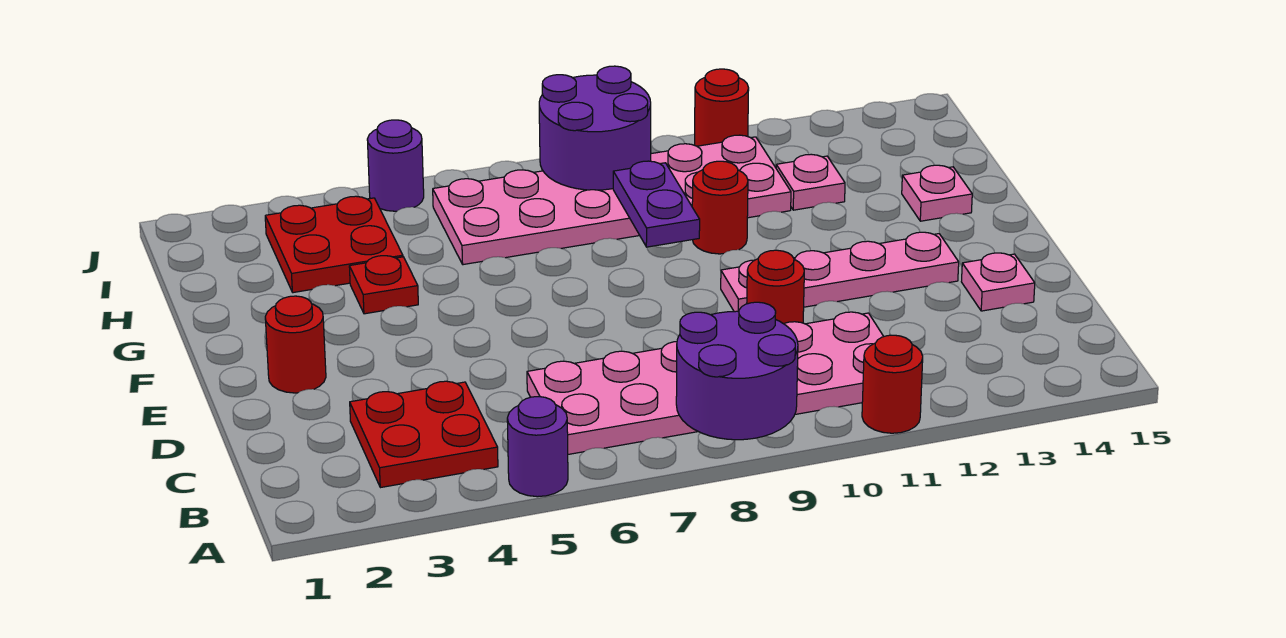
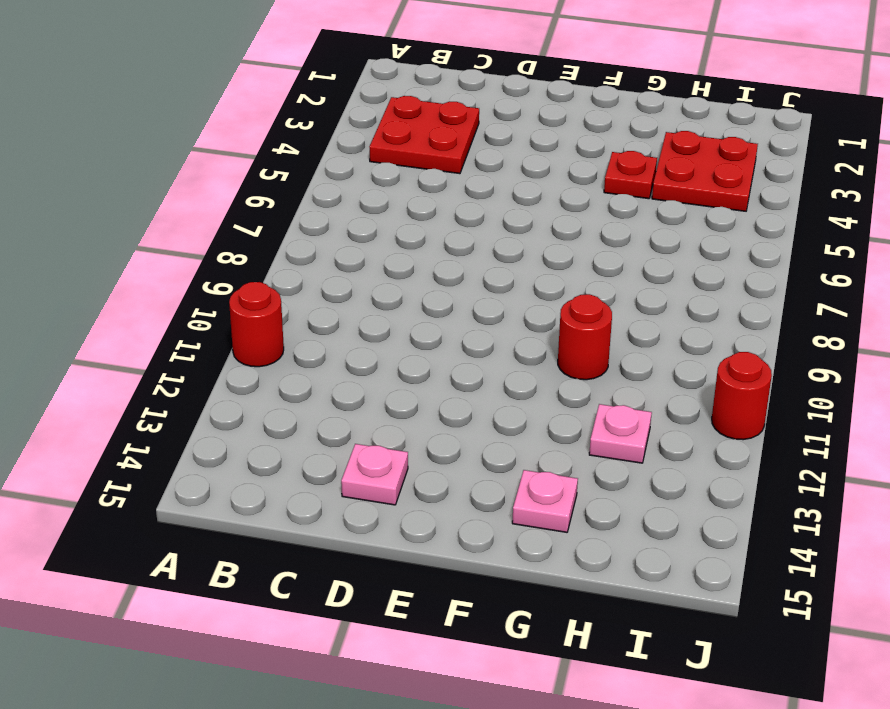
none -> purple 1x1 round brick [507,397,568,497]
none -> pink 2x6 plate [527,312,884,454]
none -> red 1x1 round brick [747,250,804,324]

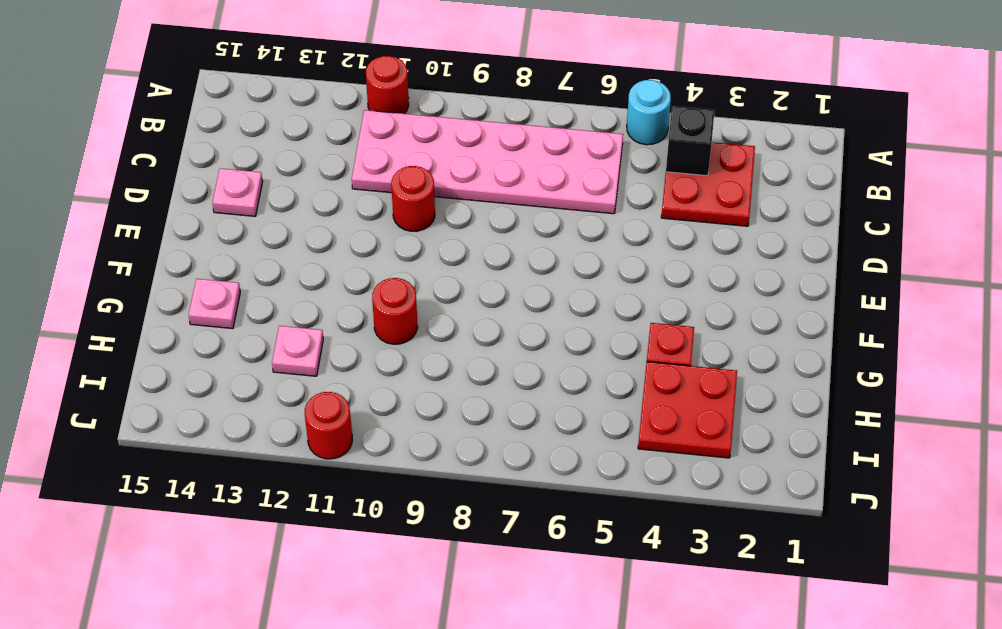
cyan 1x1 round brick [627,80,671,145] -> purple 1x1 round brick [507,397,568,497]
black 1x1 brick [666,106,715,176] -> none
none -> red 1x1 round brick [265,296,326,393]
none -> pink 1x4 plate [721,232,959,312]
none -> pink 2x6 plate [433,135,791,265]

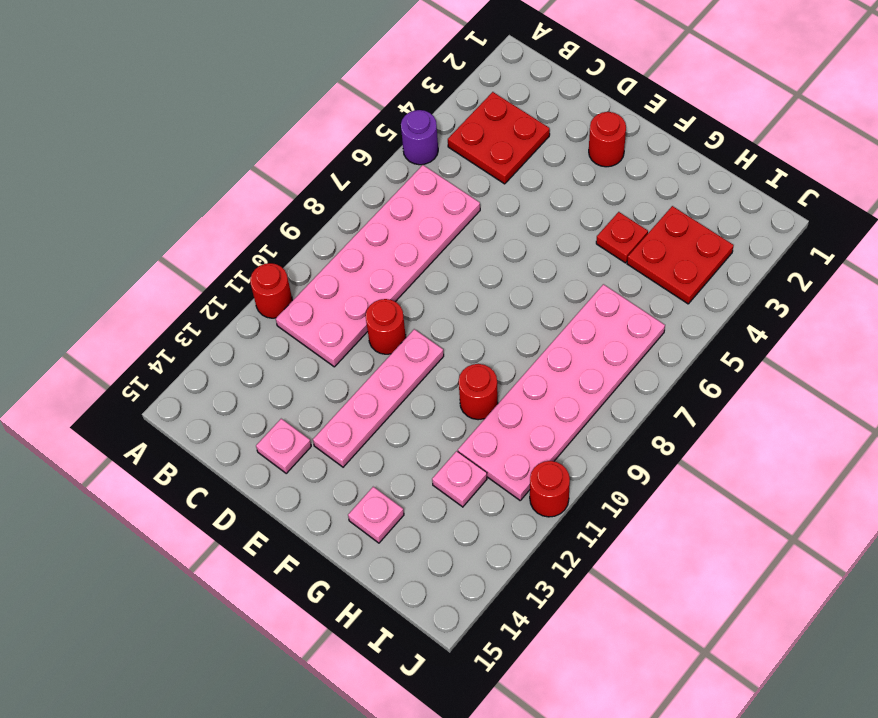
none -> purple 1x1 round brick [367,120,424,211]
none -> purple 2x2 round brick [676,302,798,440]
none -> purple 1x2 plate [613,161,700,247]

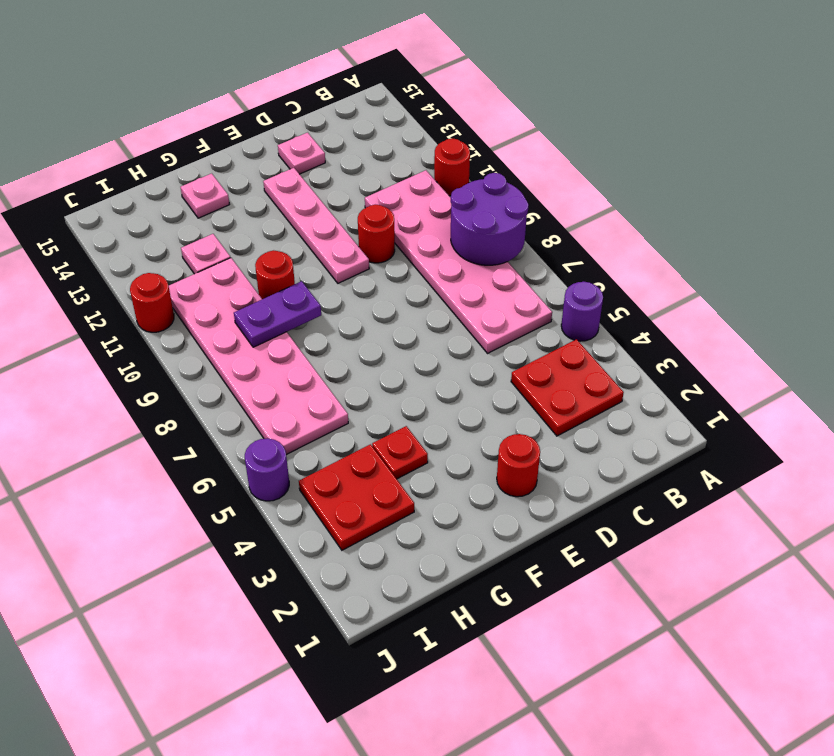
none -> purple 2x2 round brick [539,66,651,190]

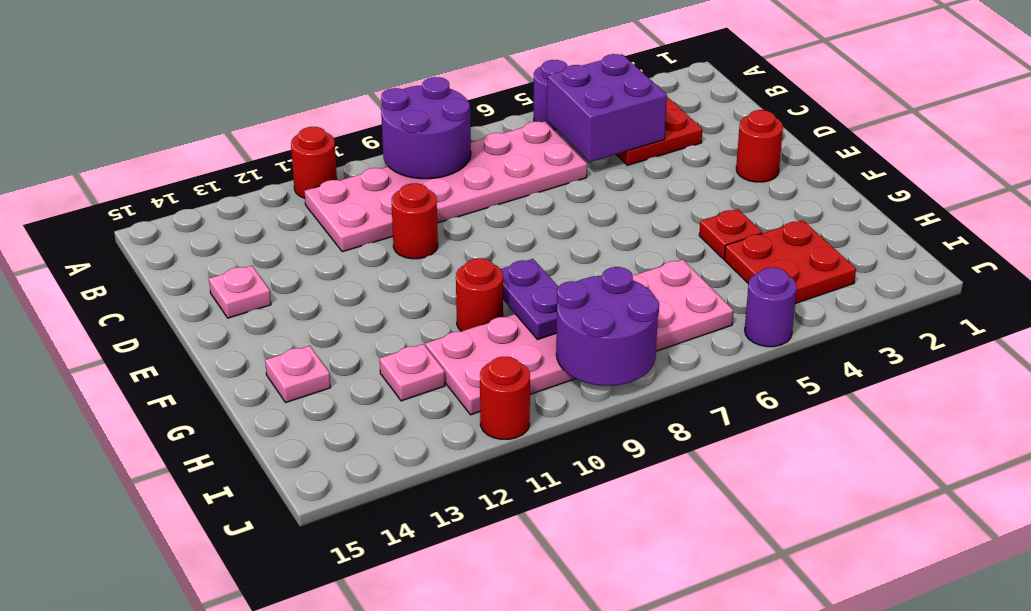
purple 2x2 brick [547,54,667,162] -> none
none -> pink 1x4 plate [721,232,959,312]

